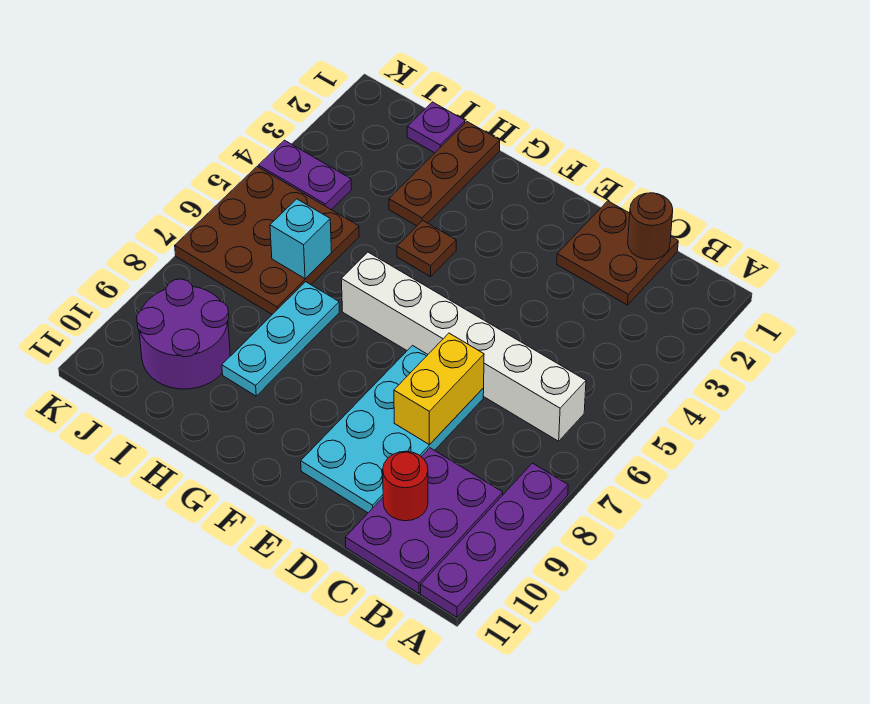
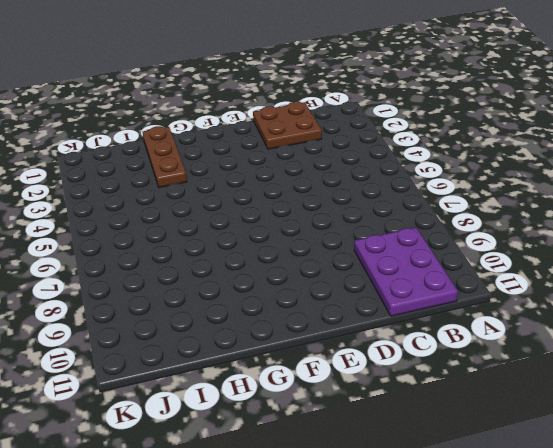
none -> purple 1x4 plate [421,463,568,617]
none -> white 1x6 brick [341,252,586,441]
none -> cyan 2x4 plate [301,346,484,513]

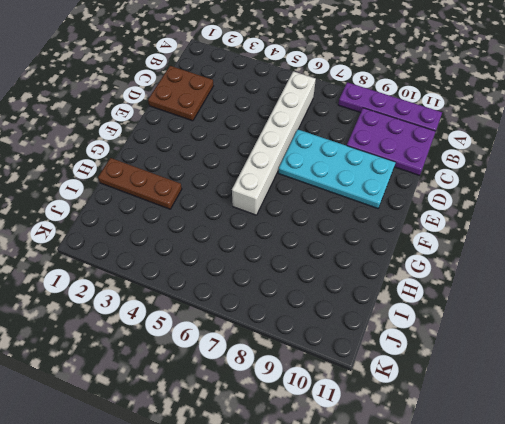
none -> brown 1x1 plate [397,220,456,276]
none -> cyan 1x3 plate [222,282,339,396]
none -> purple 1x1 plate [407,102,465,153]

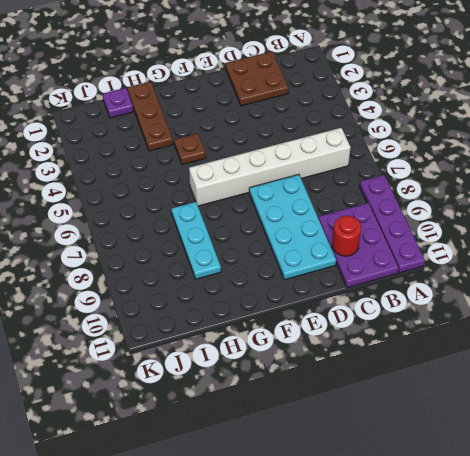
none -> brown 3x3 plate [175,167,359,314]
none -> purple 2x2 round brick [137,279,230,389]
none -> purple 1x2 plate [258,140,352,210]

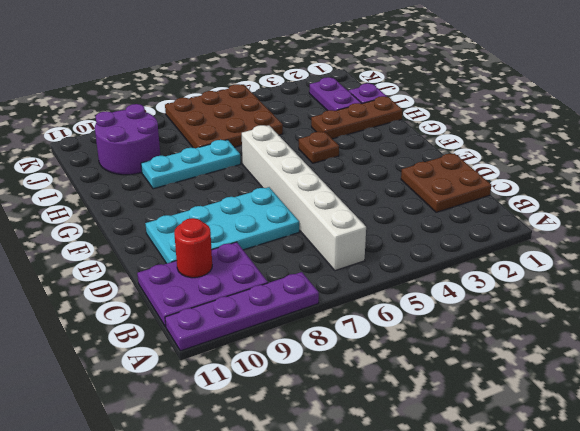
purple 1x2 plate [309,77,362,111] -> purple 1x2 plate moved to [258,140,352,210]
none -> brown 1x1 round brick [628,193,673,260]
none -> yellow 1x2 brick [394,333,484,445]
none -> cyan 1x1 brick [270,199,332,279]

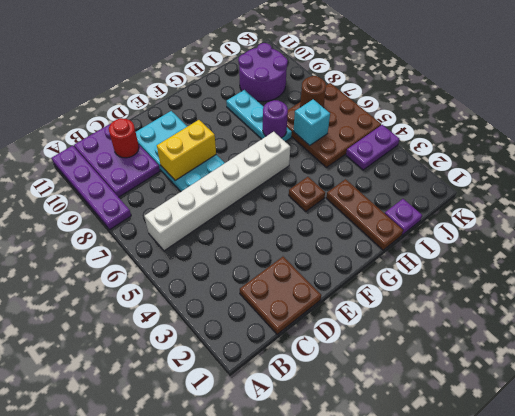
yellow 1x2 brick [157,120,216,181] -> yellow 1x2 brick turned to [394,333,484,445]
purple 1x1 round brick [263,100,288,138] -> none
brown 1x1 round brick [300,76,326,108] -> brown 1x1 round brick moved to [628,193,673,260]

